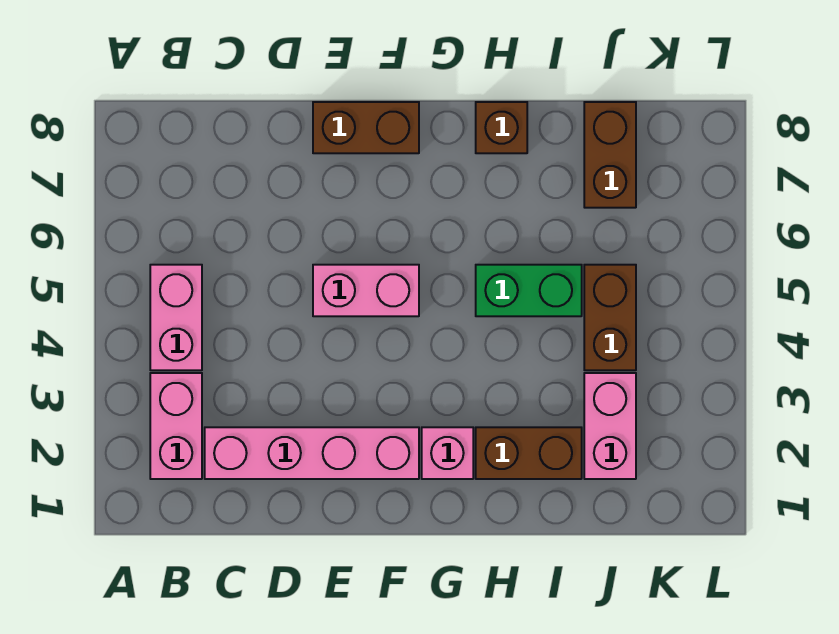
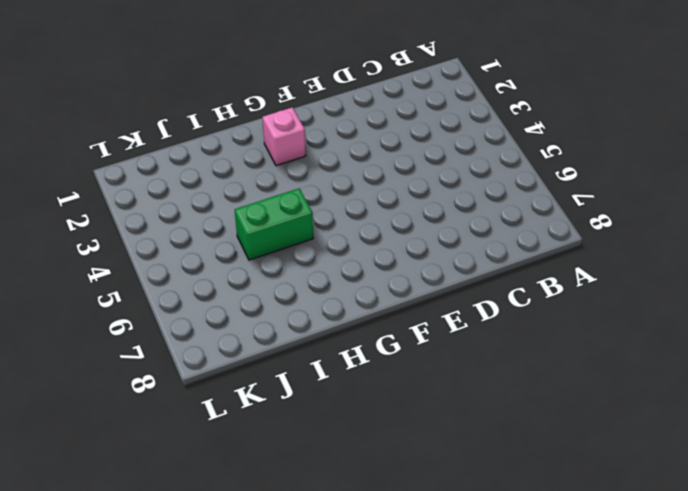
none -> pink 1x2 brick [150,373,202,479]
none -> pink 1x2 brick [150,265,202,370]
none -> pink 1x4 brick [205,427,419,479]

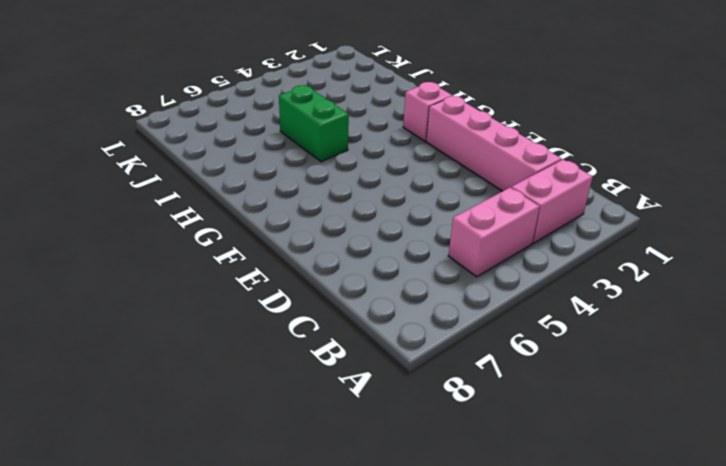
none -> pink 1x2 brick [313,265,419,316]
none -> brown 1x2 brick [313,102,419,153]
none -> brown 1x2 brick [476,427,582,479]

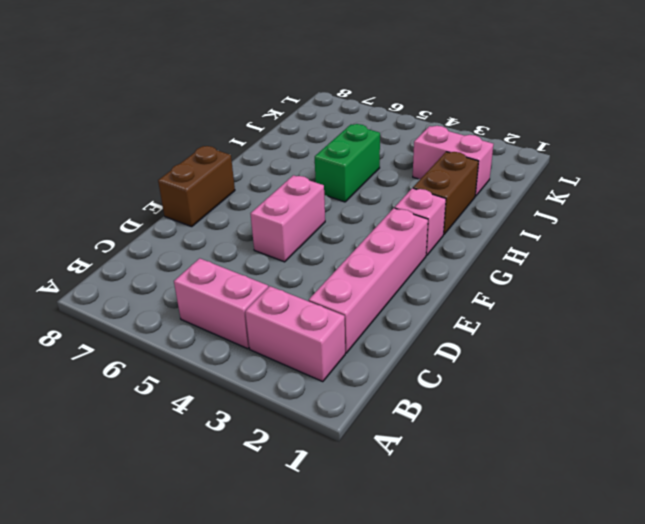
none -> brown 1x1 brick [476,102,527,153]
none -> brown 1x2 brick [584,265,636,370]
none -> brown 1x2 brick [584,102,636,208]

